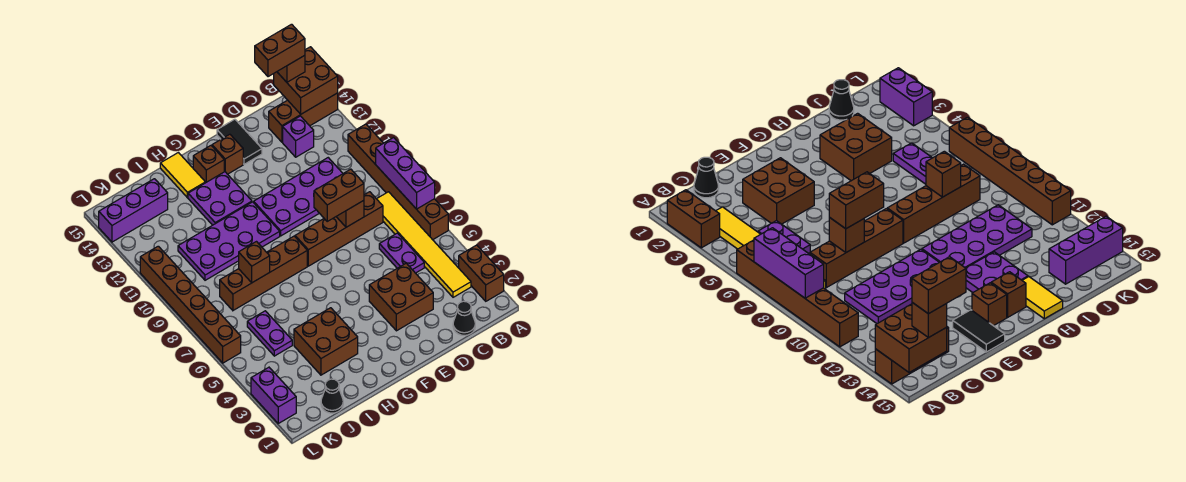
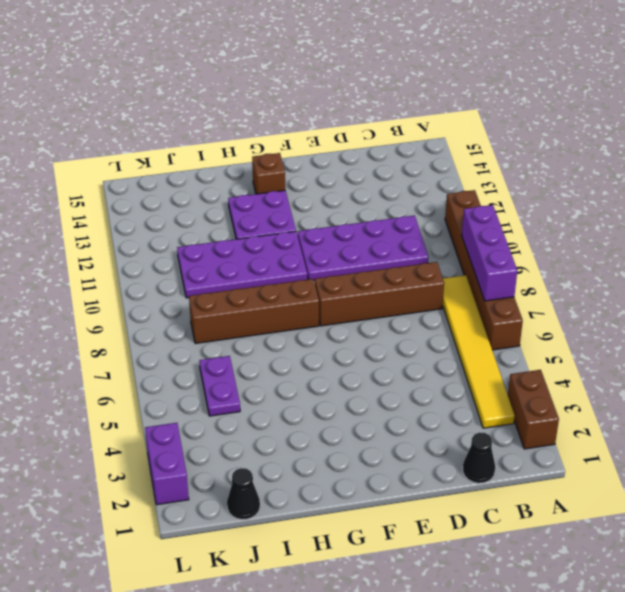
none -> brown 1x3 brick [269,93,338,142]
none -> purple 1x2 plate [379,233,424,273]
none -> purple 1x1 brick [283,116,314,157]
none -> brown 2x2 brick [369,263,433,331]

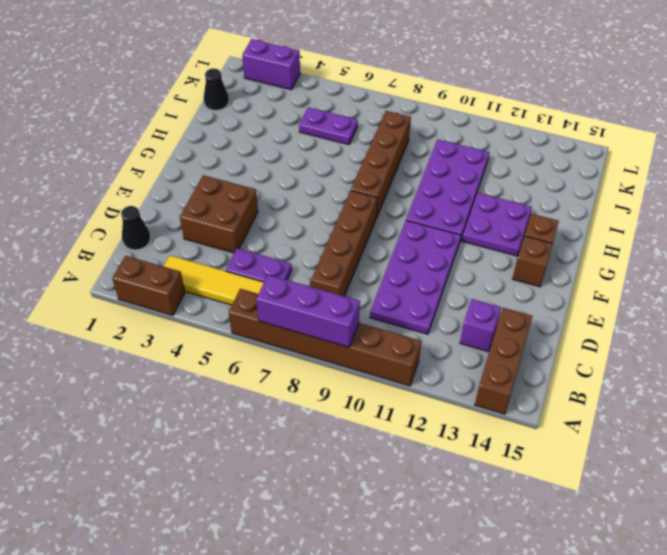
none -> black 1x2 tile [217,119,262,164]
none -> brown 2x2 brick [294,308,358,375]
none -> yellow 1x2 tile [160,153,205,198]
none -> purple 1x3 brick [99,179,168,242]

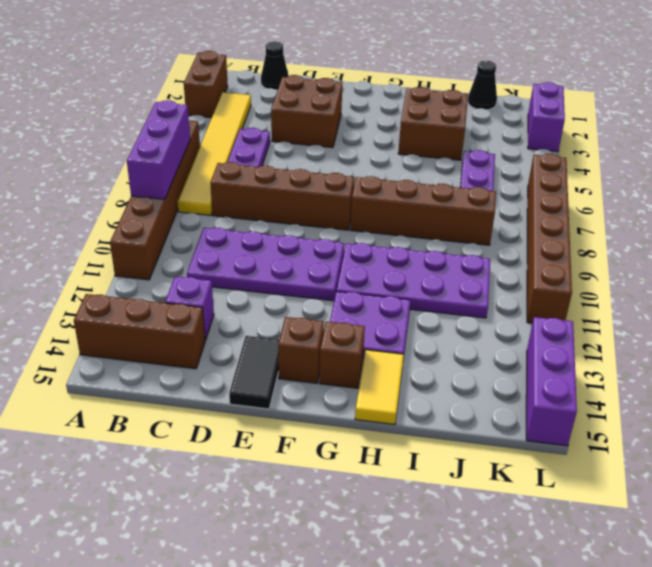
purple 1x3 brick [526,317,577,446] -> purple 1x3 brick turned to [99,179,168,242]
none -> brown 2x2 brick [274,47,338,114]
none -> brown 1x1 brick [336,200,364,227]
none -> brown 1x1 brick [239,242,270,283]
none -> brown 1x1 brick [277,55,305,82]

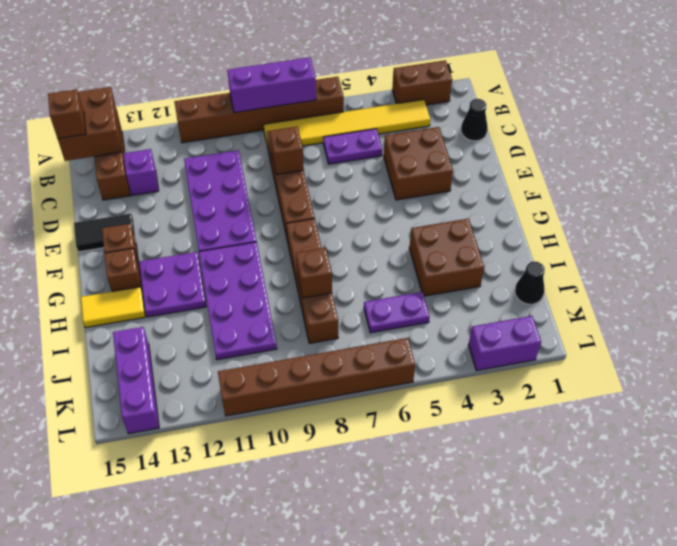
none -> brown 1x2 brick [314,169,364,221]
none -> brown 1x2 brick [255,24,305,77]

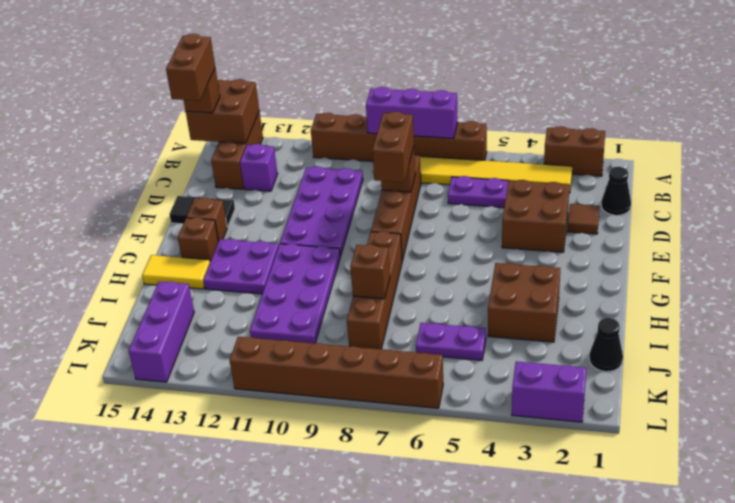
brown 1x1 tile [567,204,600,234] -> none

